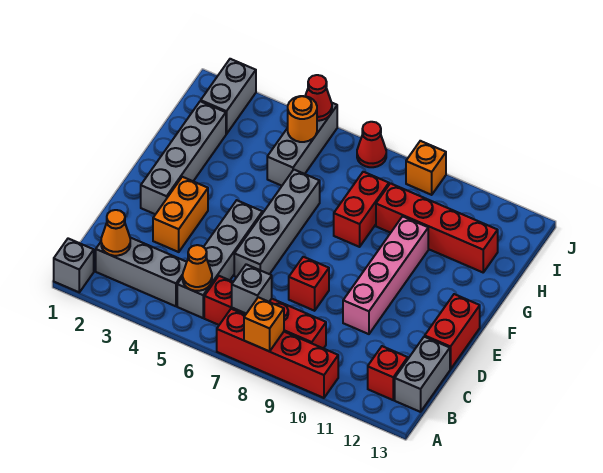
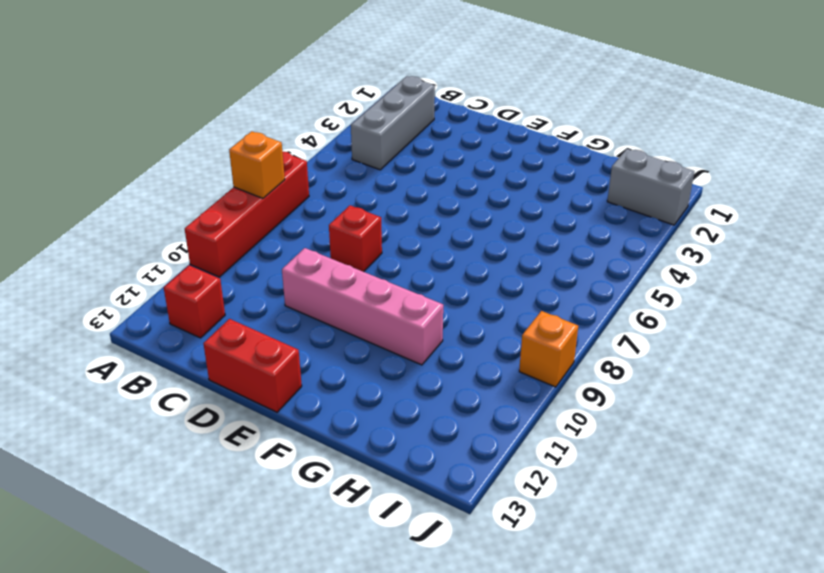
none -> grey 1x1 brick [54,239,94,292]
none -> grey 1x4 brick [177,200,262,318]
none -> red 1x4 brick [204,276,326,349]

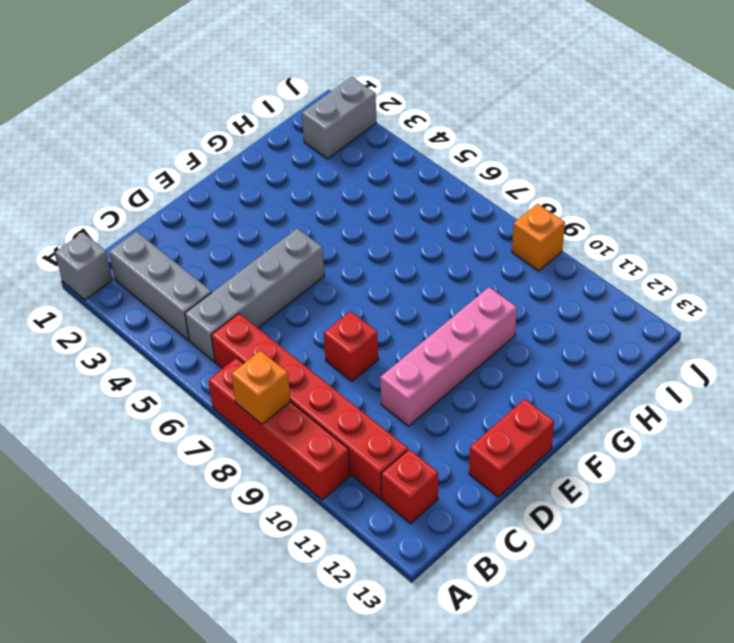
red 1x6 brick [211,314,408,499] -> red 1x4 brick [204,276,326,349]
none -> grey 1x2 brick [395,337,450,412]
none -> orange 1x2 brick [153,177,208,252]
none -> grey 1x4 brick [234,170,320,277]

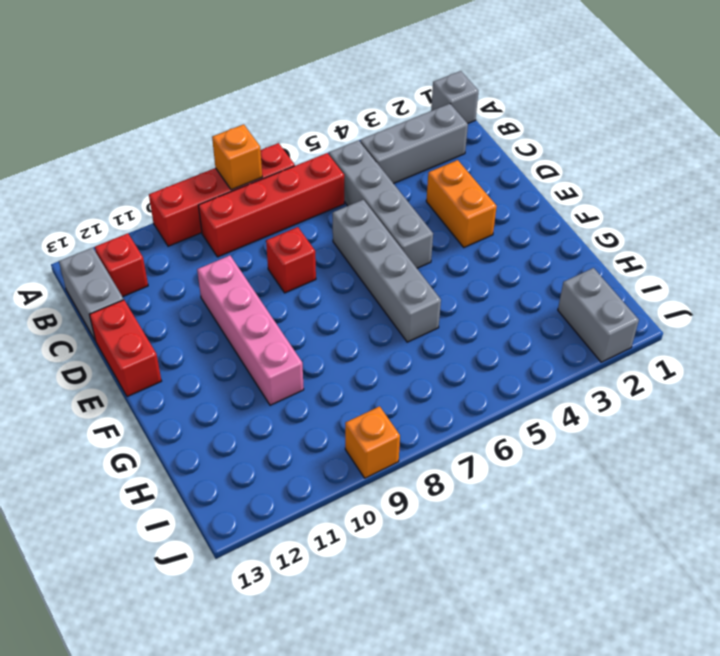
none -> grey 1x4 brick [141,101,226,214]
none -> red 1x2 brick [334,172,389,247]
none -> grey 1x3 brick [267,103,337,186]

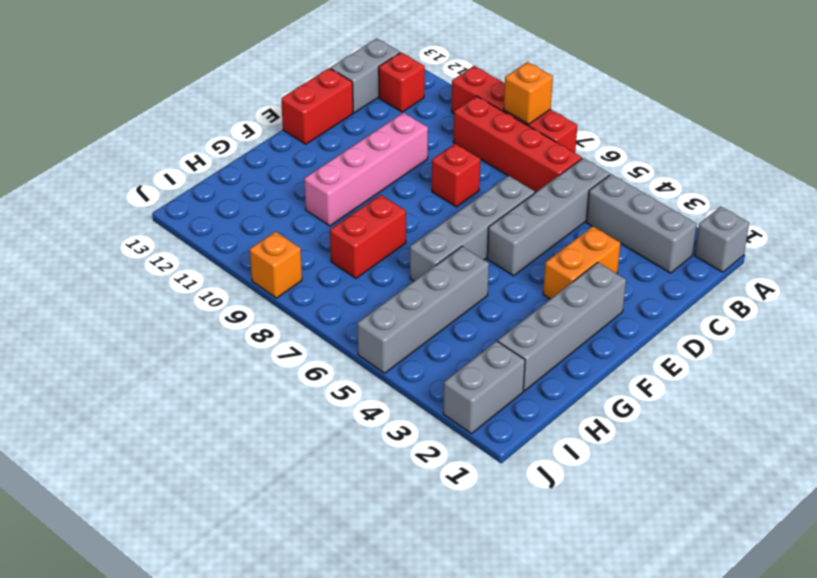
grey 1x4 brick [357,246,489,373] -> grey 1x3 brick [267,103,337,186]
none -> red 1x4 brick [376,183,498,272]
none -> red 1x1 cone [357,122,386,167]
none -> orange 1x1 cone [101,210,130,256]

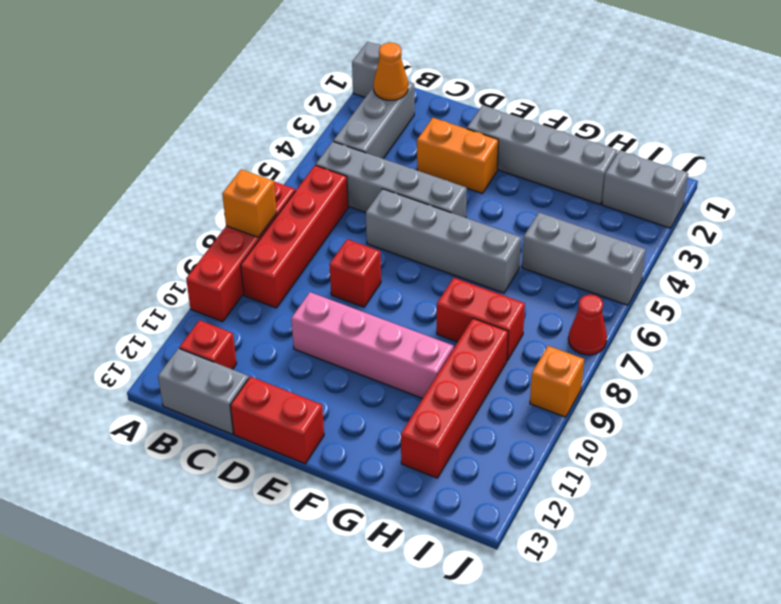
none -> orange 1x1 cone [183,245,212,291]
none -> grey 1x1 brick [232,264,272,314]
none -> orange 1x1 round brick [288,96,317,142]

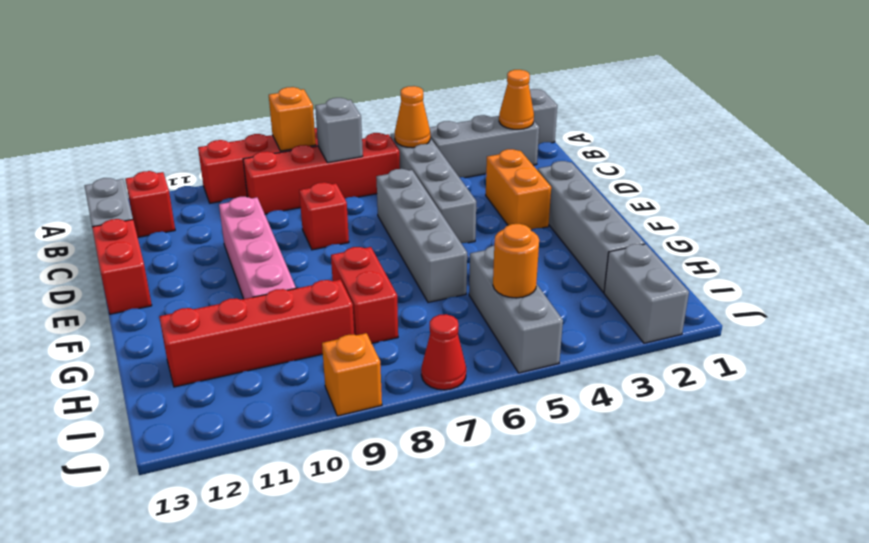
none -> red 1x1 cone [305,75,332,121]

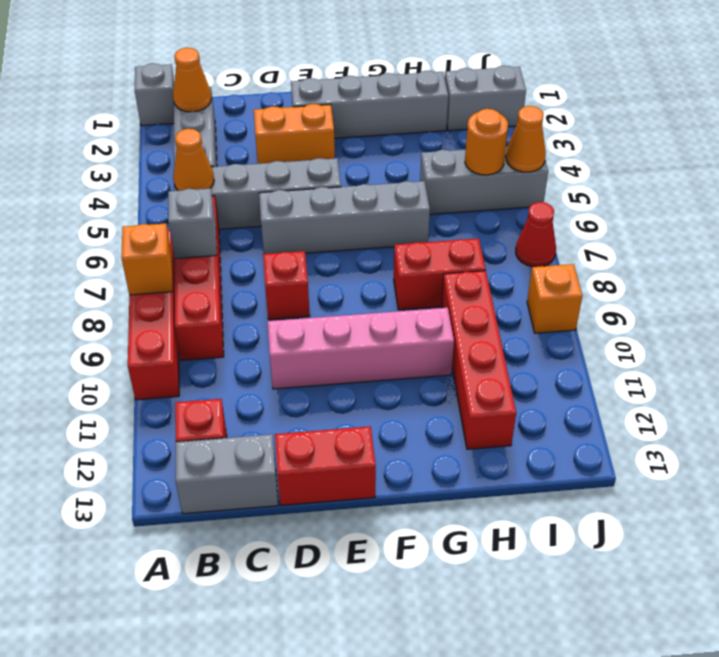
orange 1x1 cone [506,106,546,172] -> red 1x1 cone [305,75,332,121]

